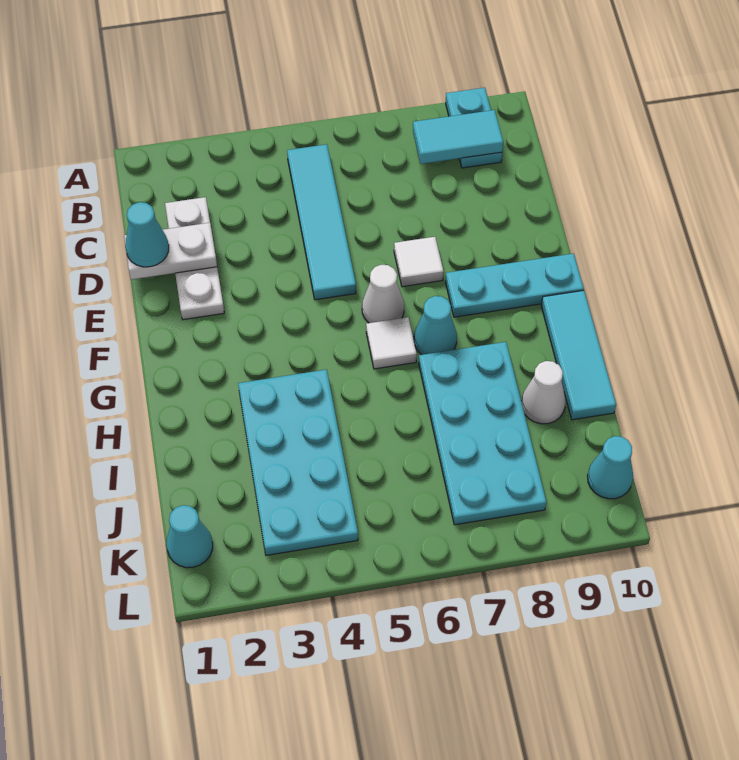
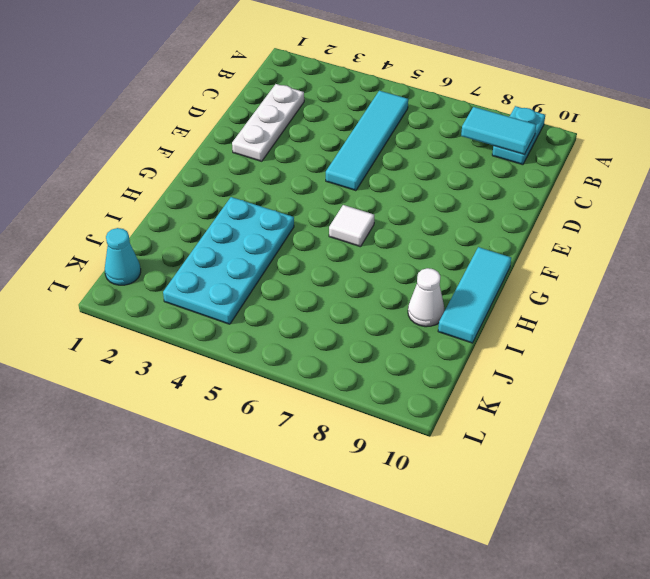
none -> white 1x1 tile [394,237,444,287]
none -> white 1x1 cone [362,265,404,323]
none -> cyan 1x3 plate [445,254,584,317]

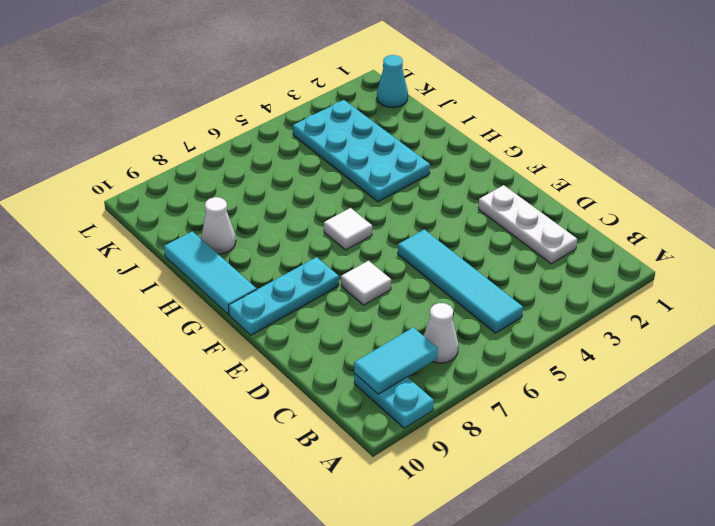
white 1x1 cone [424,303,458,363] -> white 1x1 cone moved to [362,265,404,323]
none -> cyan 1x1 cone [414,296,457,355]
none -> cyan 2x4 plate [419,342,546,525]
none -> cyan 1x1 cone [588,436,633,499]

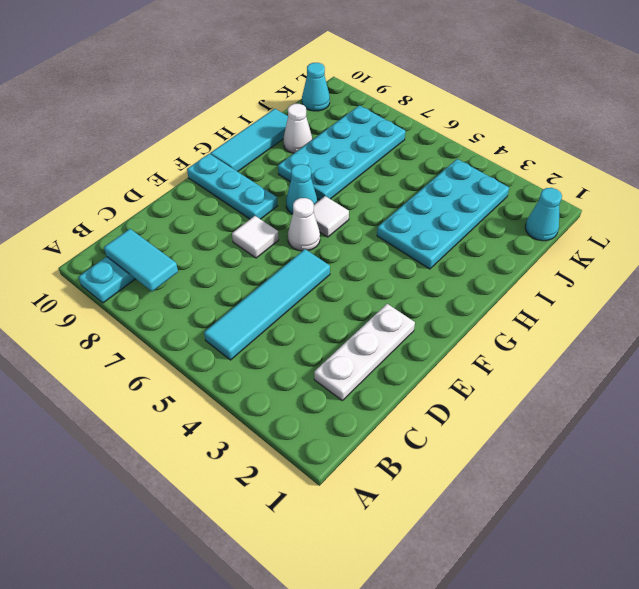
none -> white 1x2 plate [124,223,217,280]
none -> cyan 1x1 cone [125,202,169,267]

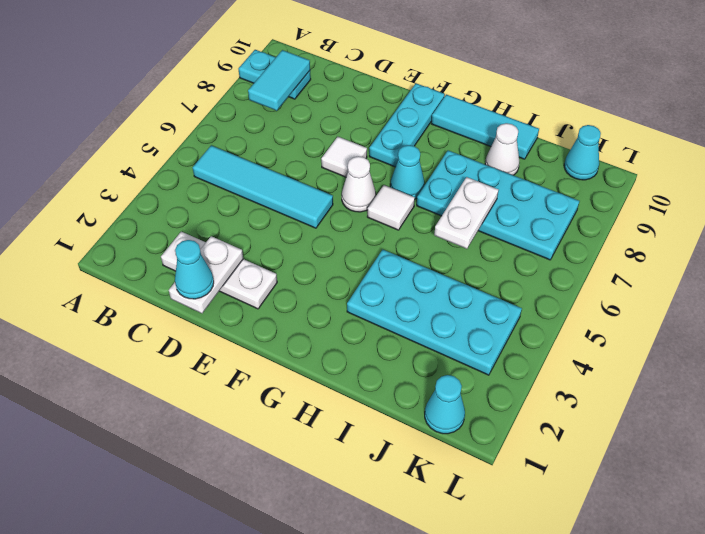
white 1x2 plate [434,177,499,249] -> none

